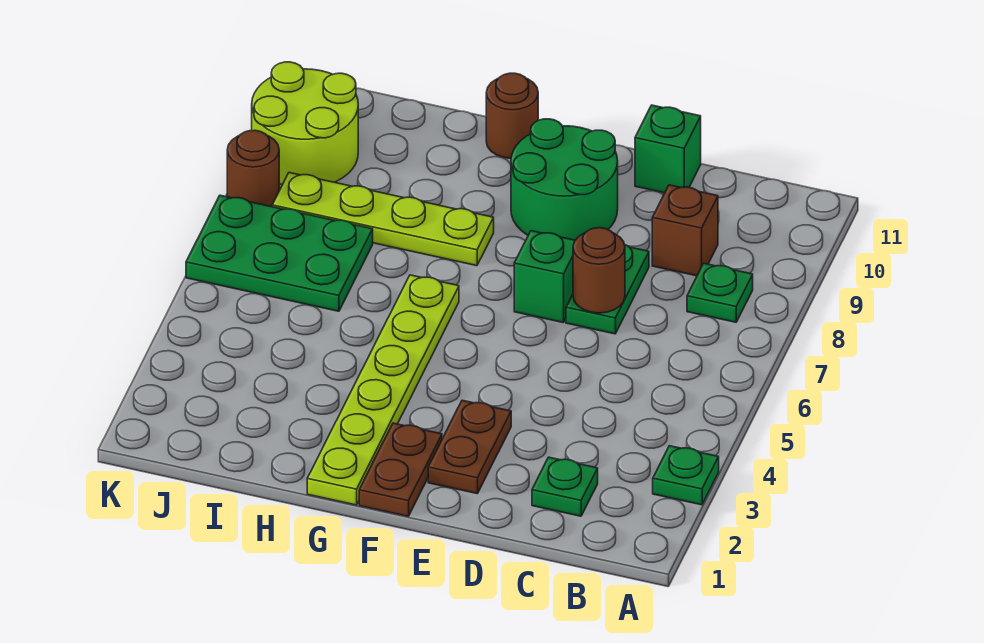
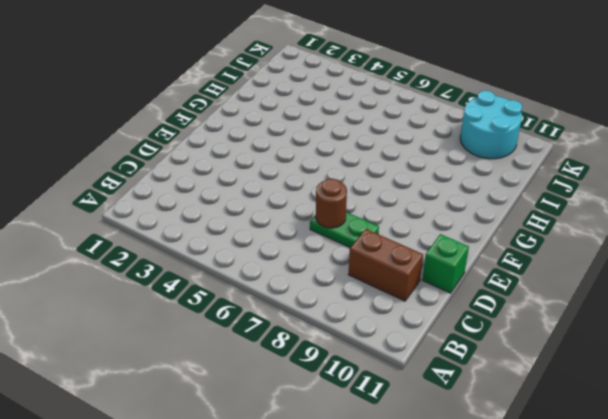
brown 1x2 brick [348,229,423,301] -> brown 1x1 brick [652,185,718,276]
cyan 2x2 round brick [460,91,522,159] -> lime 2x2 round brick [252,62,358,185]
none -> green 1x1 plate [653,446,719,505]
none -> green 1x1 plate [687,263,753,322]
none -> green 1x1 plate [532,457,598,516]

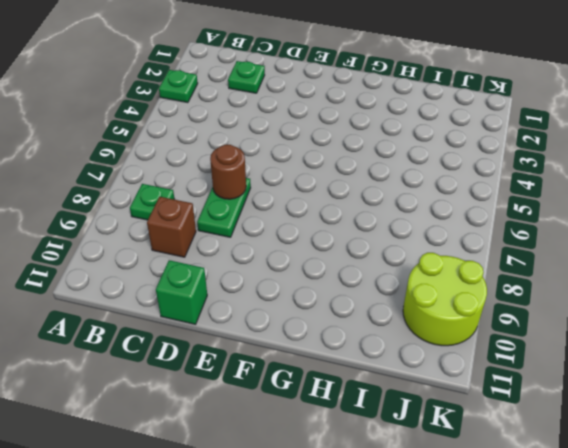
none -> brown 1x2 plate [428,400,511,494]
none -> green 1x1 brick [514,231,575,323]
none -> green 2x2 round brick [511,119,618,240]

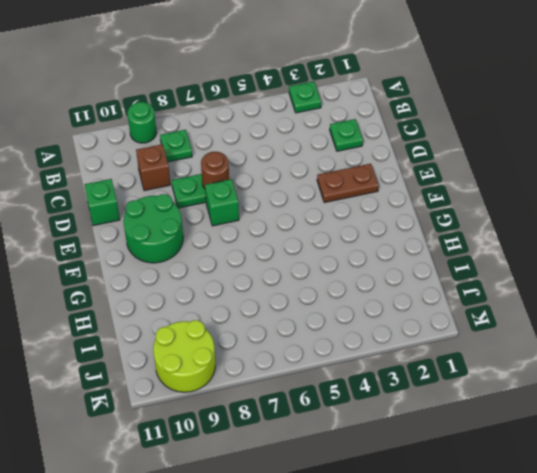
green 1x1 round brick [128,102,156,143] -> none
none -> brown 1x2 plate [359,423,442,516]
none -> lime 1x6 plate [307,275,459,505]
none -> lime 1x4 plate [272,173,494,266]

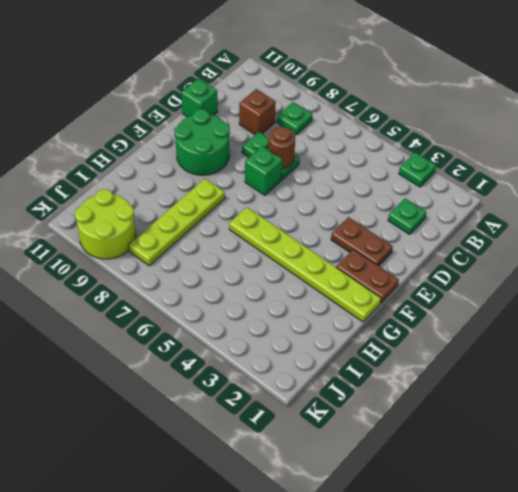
none -> brown 1x1 round brick [486,73,538,158]
none -> green 2x3 plate [186,195,373,311]
none -> brown 1x1 round brick [227,130,279,207]

